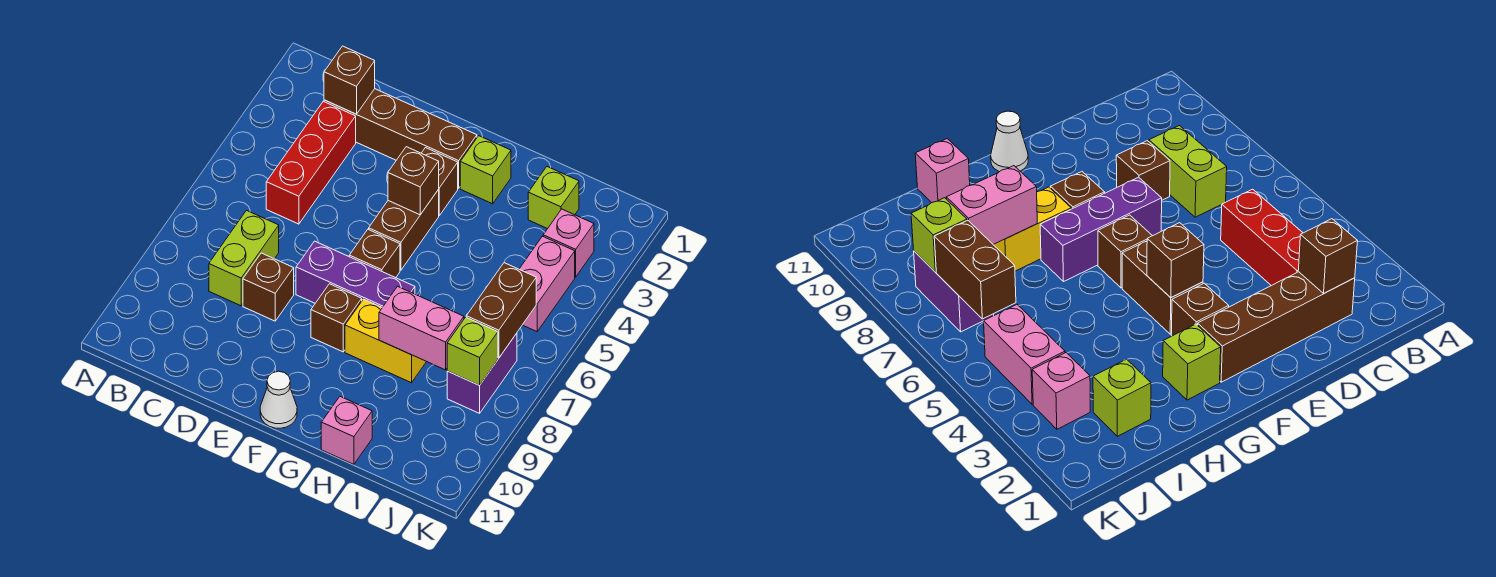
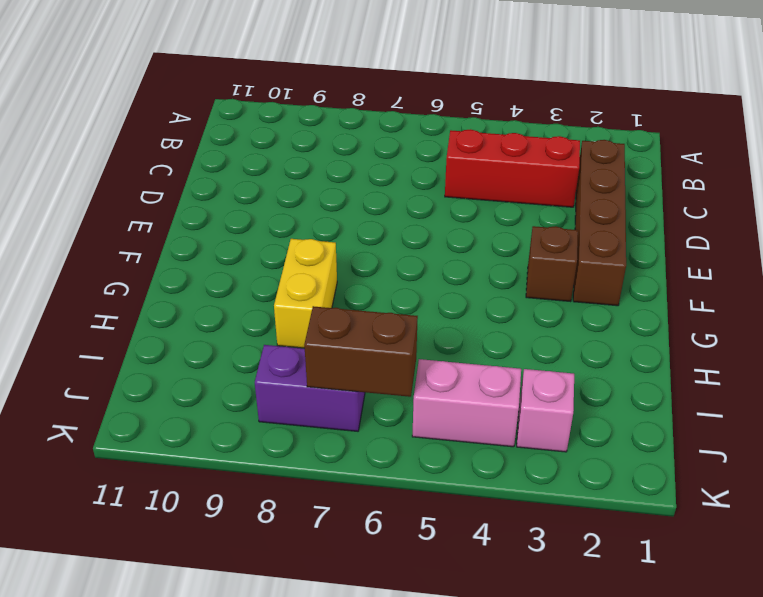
none -> lime 1x2 brick [209,211,279,306]
none -> brown 1x1 brick [243,253,294,321]
none -> purple 1x3 brick [296,241,415,307]

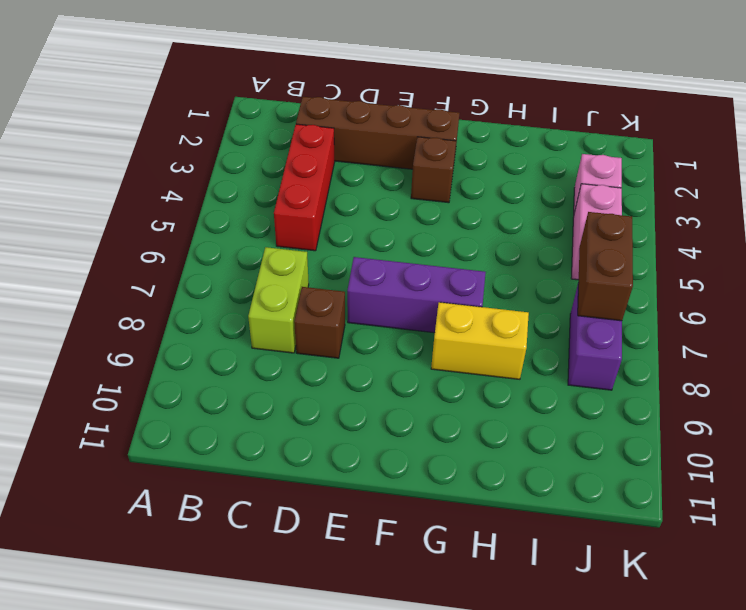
none -> brown 1x2 brick [369,190,439,270]
none -> brown 1x1 brick [349,229,400,278]
none -> brown 1x1 brick [311,284,362,352]

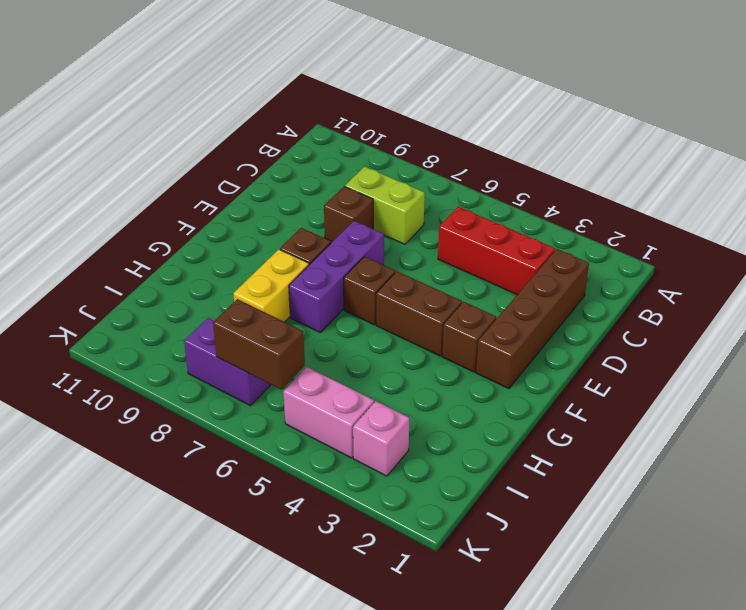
none -> white 1x1 cone [260,371,297,428]
none -> lime 1x1 brick [460,136,511,204]
none -> pink 1x1 brick [321,397,372,464]

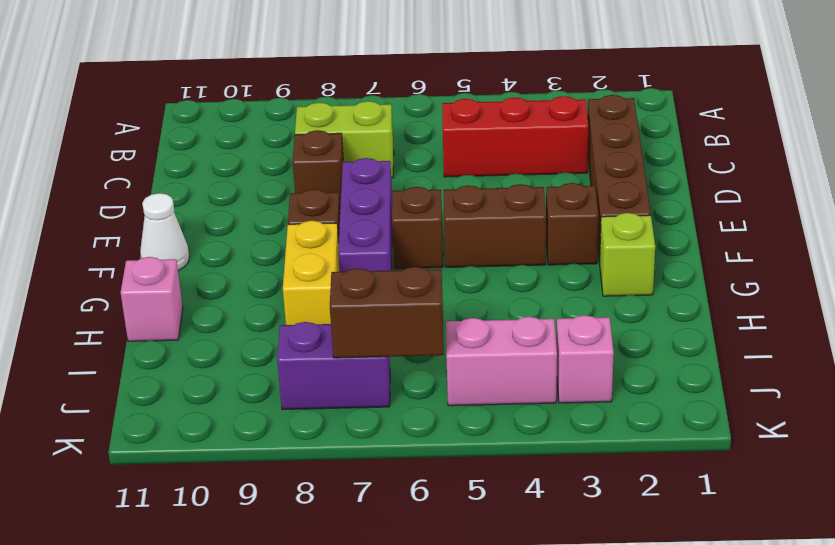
none -> lime 1x1 brick [528,167,579,229]
none -> brown 1x1 brick [324,46,375,114]
none -> brown 1x1 brick [388,147,439,215]

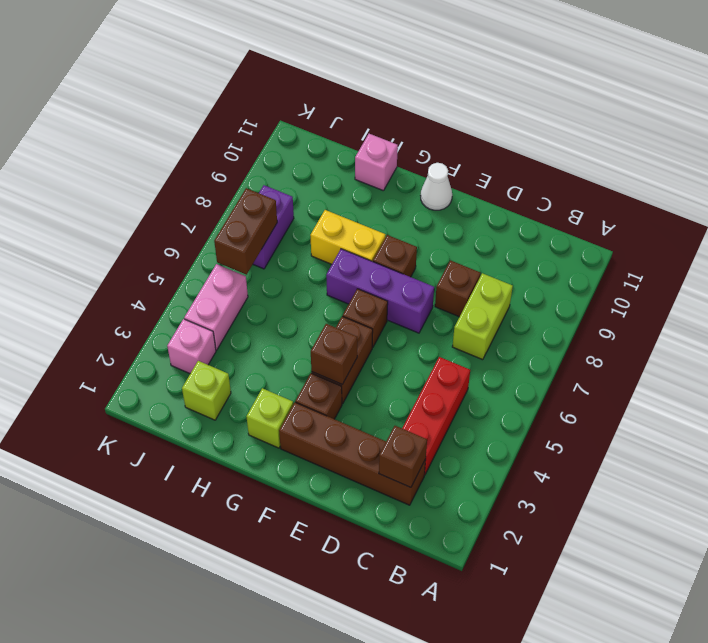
none -> pink 1x2 brick [379,286,464,370]
none -> lime 1x1 brick [447,317,498,385]

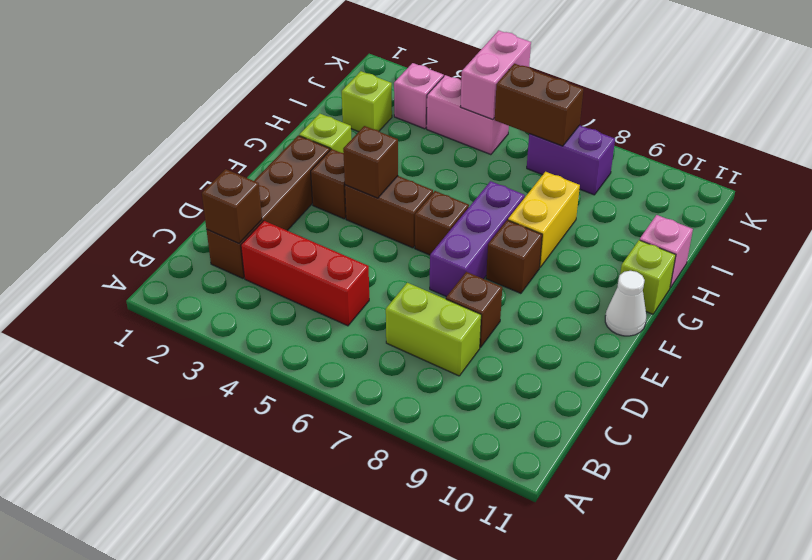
lime 1x1 brick [620,240,676,314] -> lime 1x1 brick moved to [447,317,498,385]
pink 1x2 brick [460,30,531,120] -> pink 1x2 brick moved to [379,286,464,370]

